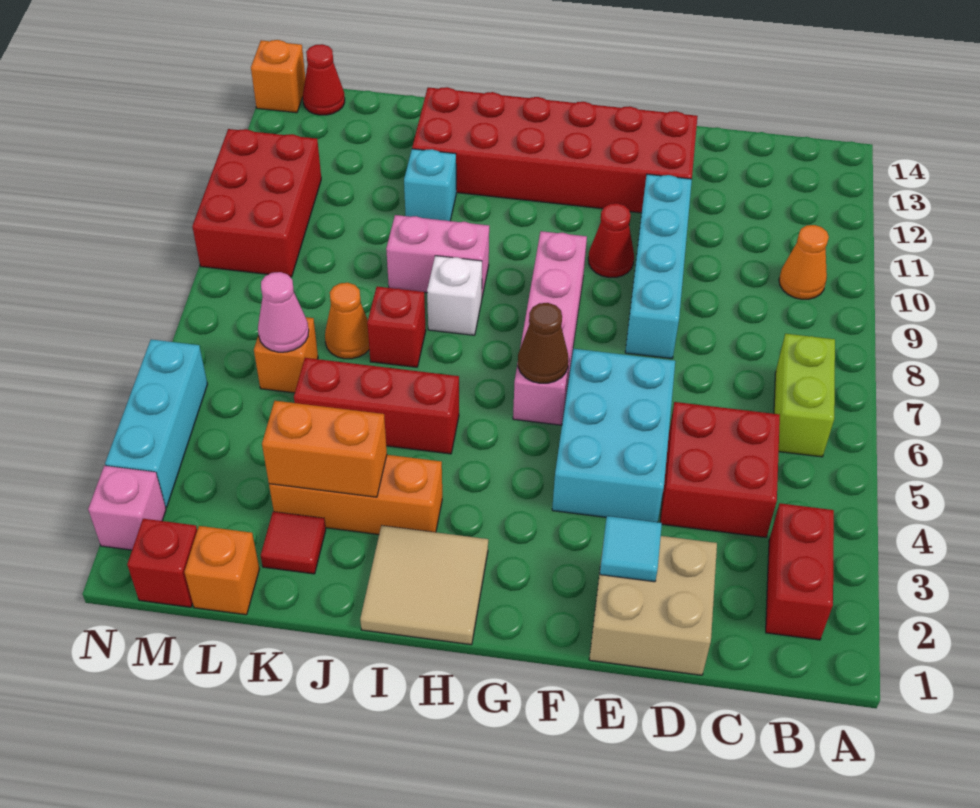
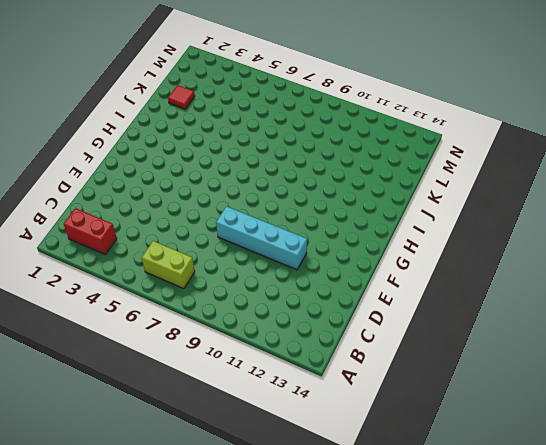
none -> orange 1x1 cone [779,225,829,299]
none -> red 2x2 brick [660,402,780,537]
none -> tan 2x2 brick [589,536,717,675]
none -> cyan 2x3 brick [552,349,675,522]

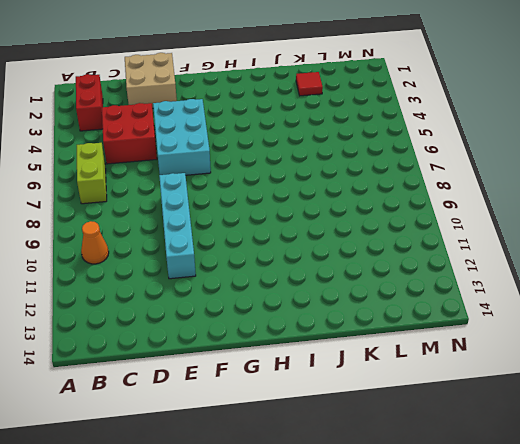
none -> red 2x6 brick [412,87,698,213]
none -> red 1x1 cone [588,203,634,277]
none -> pink 1x4 brick [513,231,587,425]
none -> tan 2x2 tile [360,526,488,645]

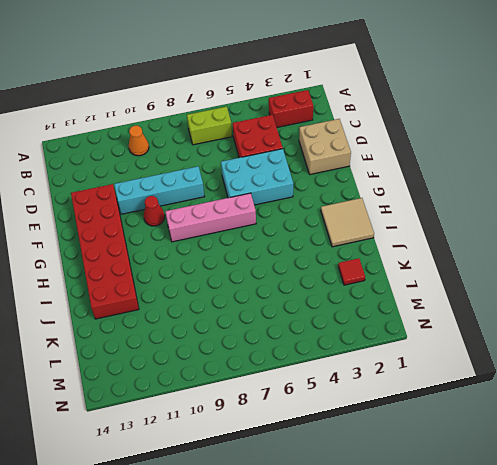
none -> orange 1x3 brick [269,455,442,535]
none -> red 1x3 brick [294,358,459,454]
none -> white 1x1 brick [427,256,482,335]
none -> pink 1x2 brick [386,215,489,297]

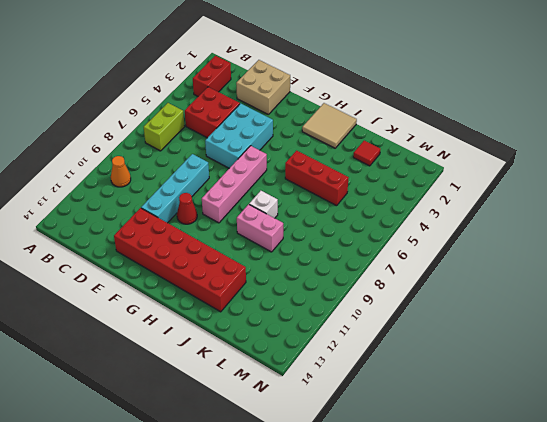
none -> orange 1x3 brick [269,455,442,535]
none -> red 1x1 brick [367,287,426,367]
none -> cyan 1x1 brick [404,149,456,221]
none -> orange 1x1 cone [325,283,369,359]

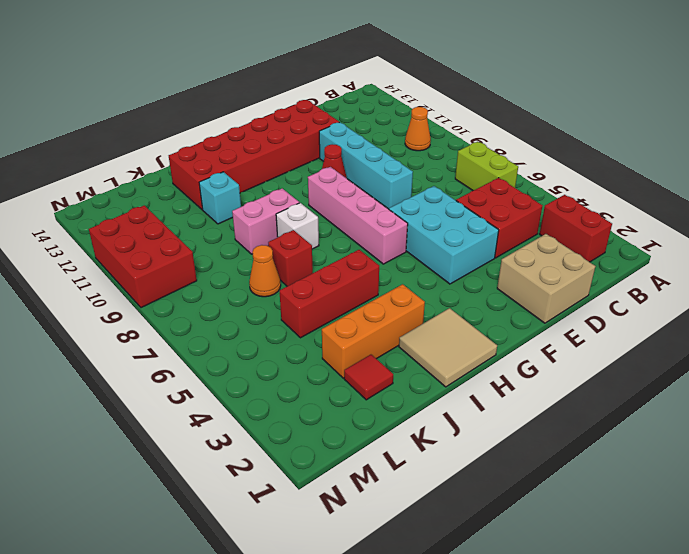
none -> orange 1x1 brick [184,526,259,615]
none -> orange 1x1 brick [254,317,318,393]
none -> red 1x1 brick [127,519,197,607]
none -> red 1x1 cone [303,44,345,115]

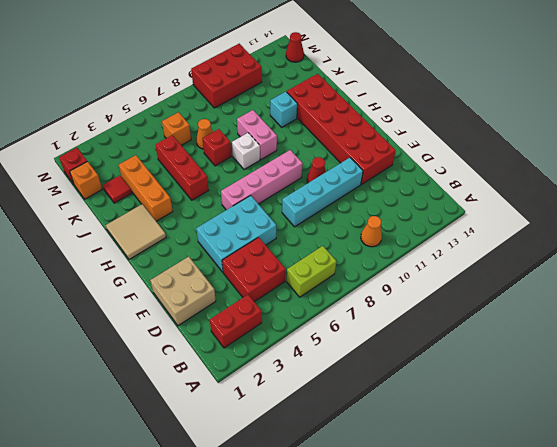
none -> pink 1x1 brick [88,466,166,550]
none -> cyan 1x3 brick [105,339,207,507]
none -> orange 1x1 brick [251,40,305,113]
none -> cyan 1x1 tile [600,516,662,582]

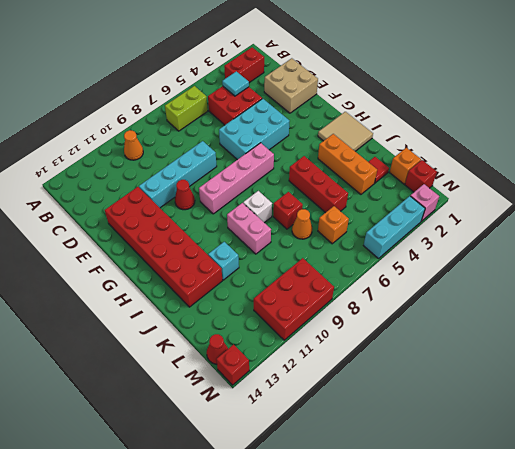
cyan 1x1 tile [222,71,249,96] -> cyan 1x1 tile moved to [600,516,662,582]
red 1x1 brick [216,345,249,385] -> orange 1x1 brick [251,40,305,113]
none -> brown 1x1 cone [518,303,568,383]
none -> orange 1x2 brick [262,401,387,497]
none -> pink 1x1 cone [258,272,309,352]

